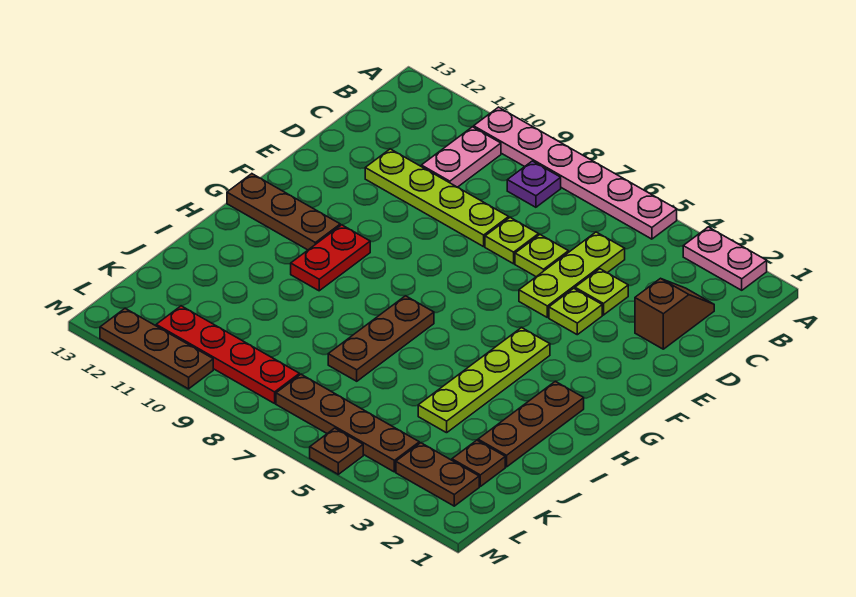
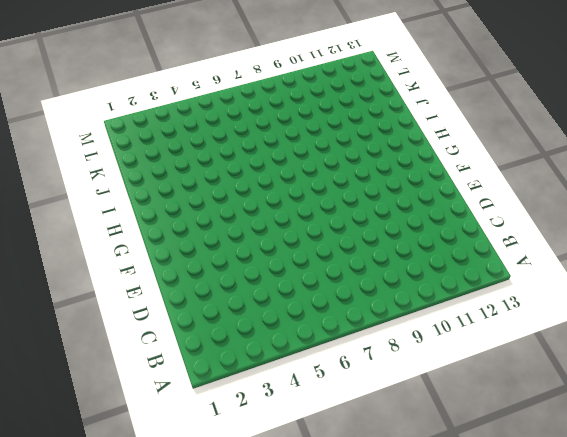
none -> pink 1x2 plate [683,227,767,290]
none -> pink 1x6 plate [474,107,677,239]
none -> purple 1x1 plate [507,161,561,207]

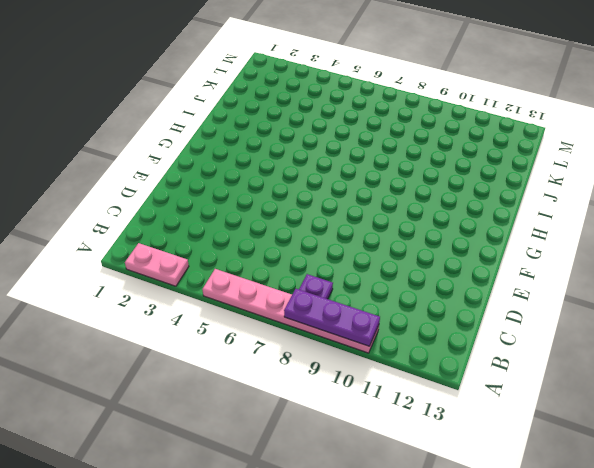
purple 1x3 plate [284,289,380,346] -> none
none -> pink 1x2 plate [421,127,501,187]
none -> brown 1x2 slope [635,278,714,349]
none -> lime 1x3 plate [519,232,625,317]

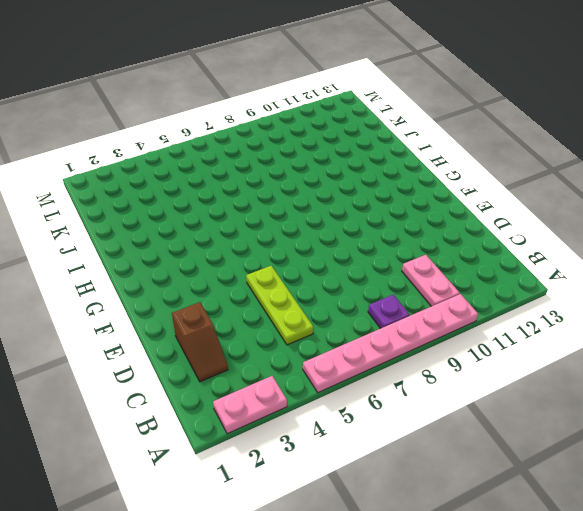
none -> lime 1x1 plate [575,269,628,315]
none -> lime 1x1 plate [515,235,568,277]
none -> lime 1x1 plate [485,218,539,264]

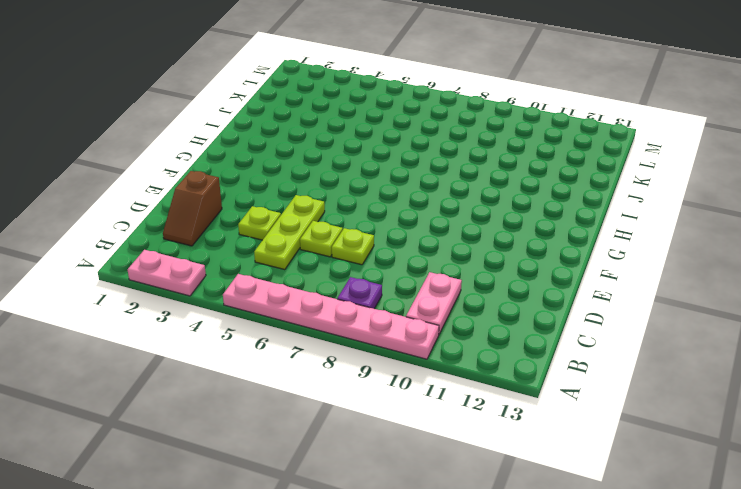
none -> lime 1x4 plate [365,149,509,247]
none -> lime 1x1 plate [549,288,602,335]
none -> lime 1x4 plate [418,327,550,433]

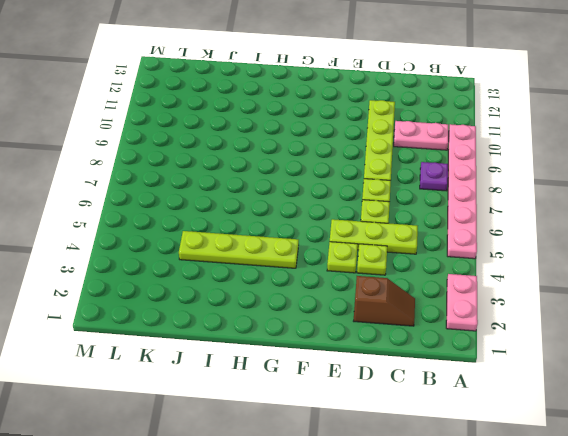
none -> red 1x2 plate [291,225,370,291]
none -> brown 1x3 plate [227,174,340,250]
none -> brown 1x3 plate [478,381,584,467]

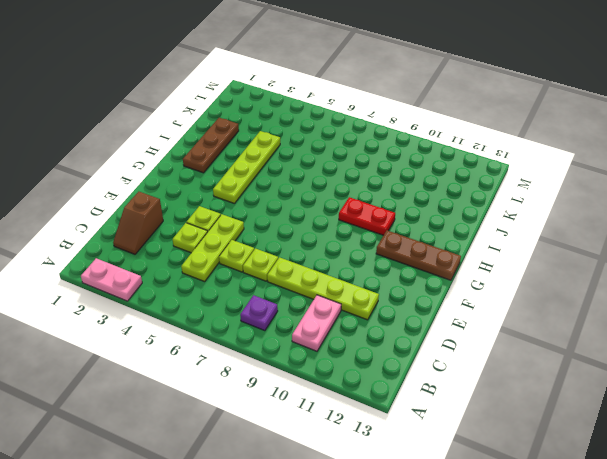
red 1x2 plate [339,197,395,235] -> red 1x2 plate turned to [291,225,370,291]
none -> pink 1x6 plate [474,107,677,239]
none -> brown 1x3 plate [328,296,434,381]
none -> brown 1x1 plate [452,440,505,486]

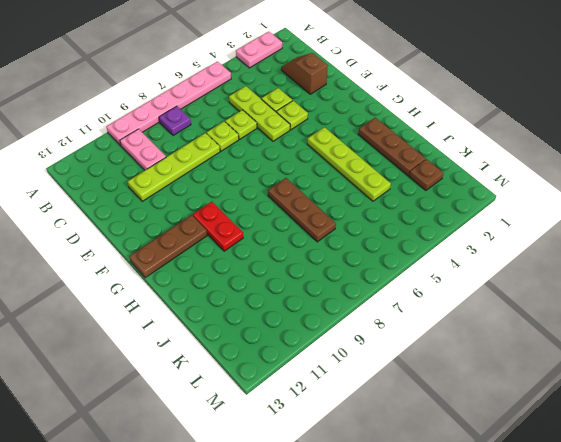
none -> brown 1x2 plate [396,443,479,506]
none -> brown 1x4 plate [276,375,419,472]
none -> red 1x4 plate [156,306,299,403]

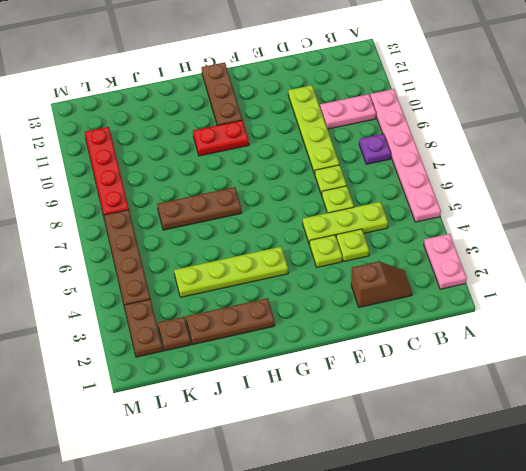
none -> brown 1x1 plate [310,428,363,474]
none -> brown 1x3 plate [100,309,213,389]

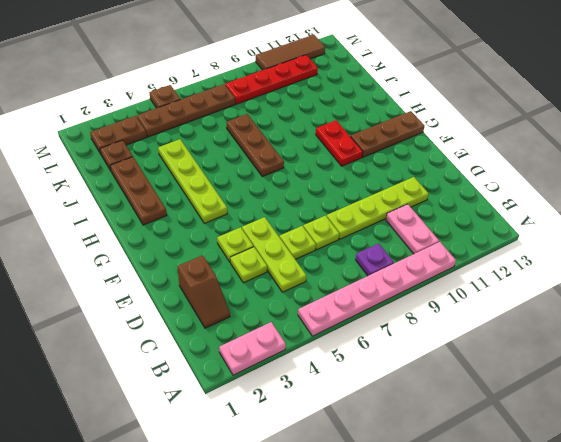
brown 1x3 tile [256,35,325,70] -> brown 1x3 plate [100,309,213,389]

